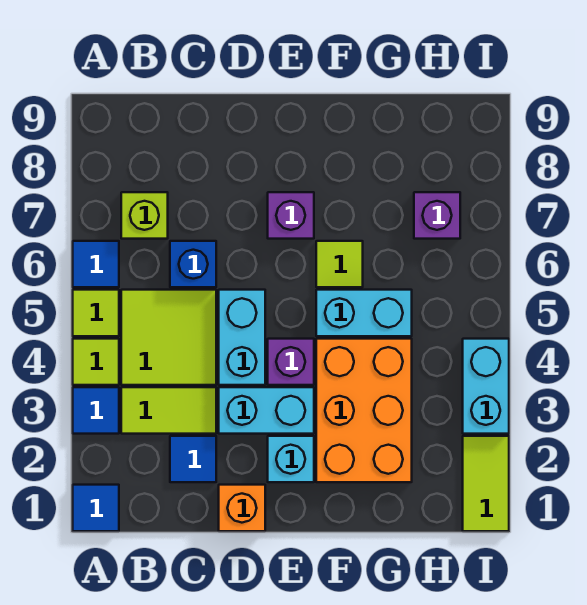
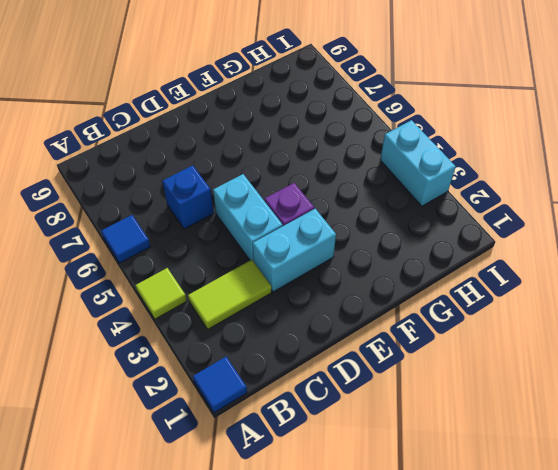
none -> blue 1x1 tile [73,387,119,434]
none -> lime 1x1 tile [73,290,119,336]
none -> lime 2x2 tile [121,290,216,385]

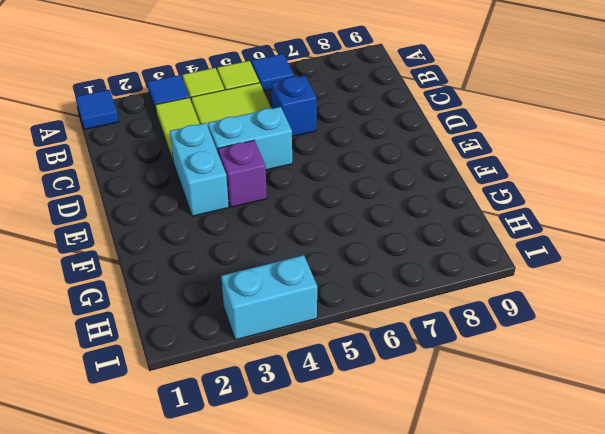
none -> lime 1x1 brick [121,192,168,239]
none -> blue 1x1 tile [170,436,216,482]
none -> orange 1x1 brick [219,485,265,531]

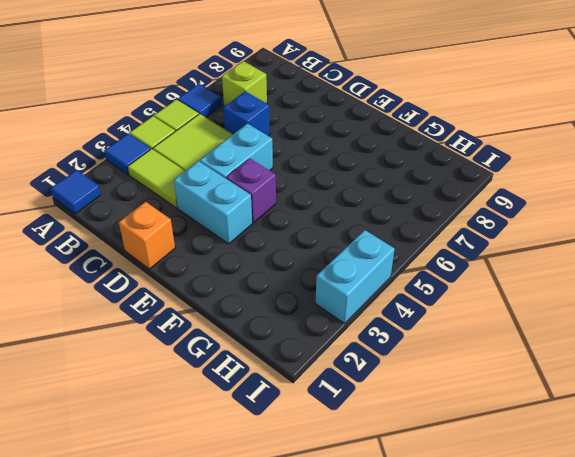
none -> blue 1x1 tile [170,436,216,482]
none -> cyan 1x1 brick [268,436,314,482]
none -> purple 1x1 brick [268,192,314,239]

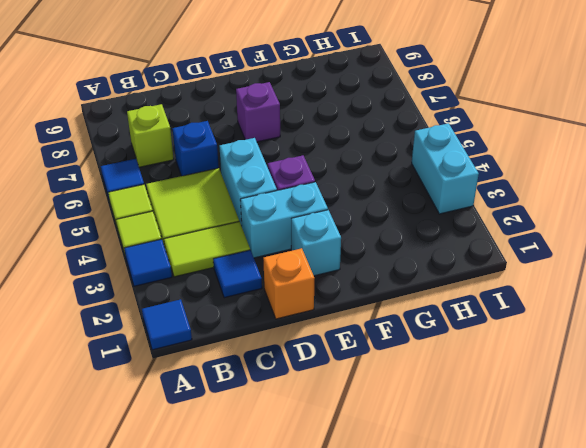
none -> orange 2x3 brick [316,339,412,482]
none -> cyan 1x2 brick [316,290,412,336]
none -> lime 1x1 tile [316,241,363,287]

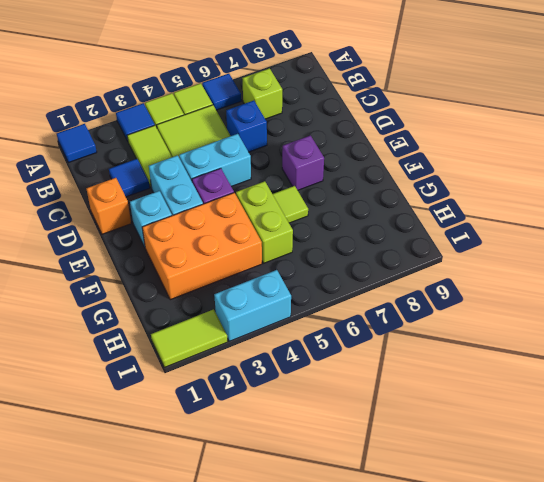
lime 1x2 brick [236,181,293,263] -> cyan 1x2 brick [316,290,412,336]
none -> purple 1x1 brick [414,192,460,239]

